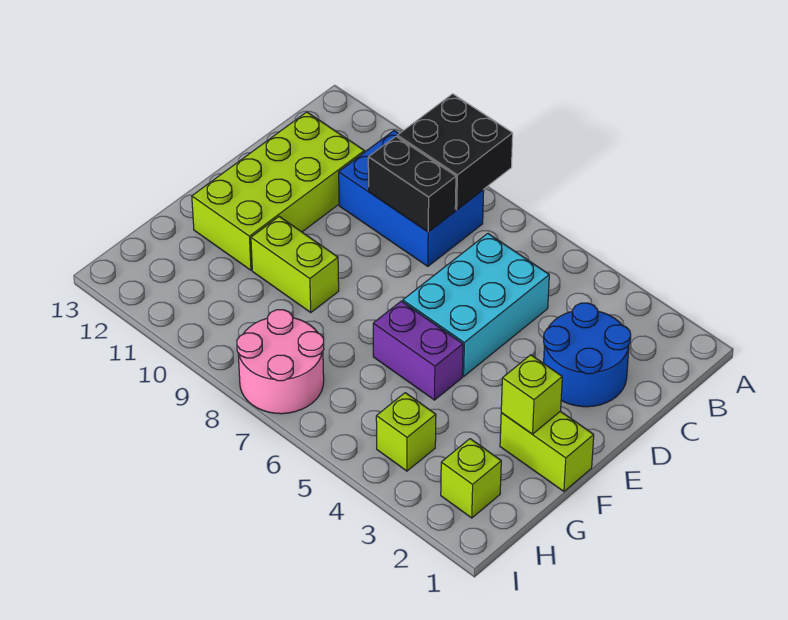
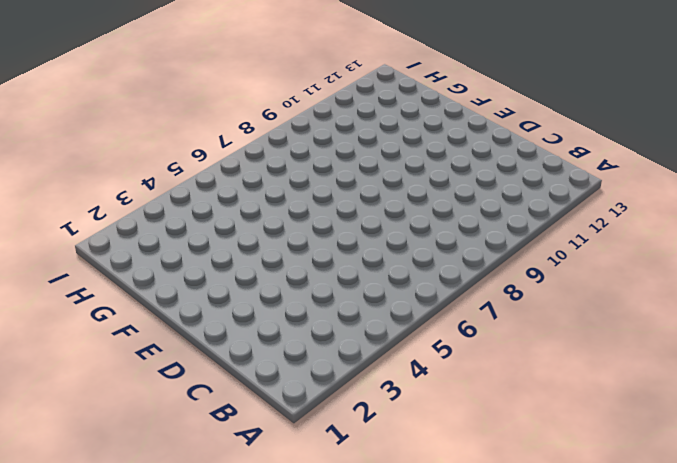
none -> blue 2x3 brick [339,131,484,266]
none -> blue 2x2 round brick [544,303,631,407]
none -> cyan 2x3 brick [403,234,549,376]

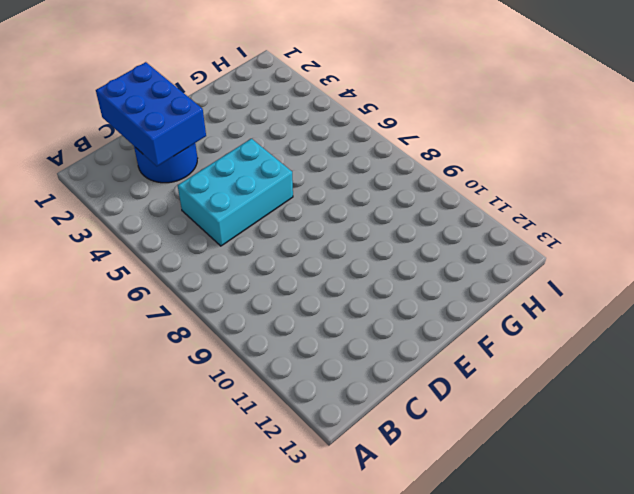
blue 2x3 brick [96,62,206,166] -> blue 2x3 brick moved to [339,131,484,266]
none -> lime 2x4 brick [192,112,364,270]
none -> lime 1x2 brick [500,411,594,491]
none -> purple 1x2 brick [373,301,463,400]

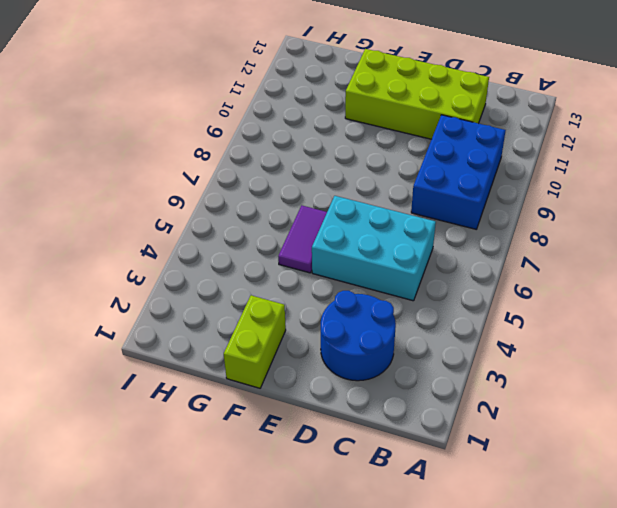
purple 1x2 tile [278,206,327,273] -> purple 1x2 brick [373,301,463,400]
none -> lime 1x2 brick [251,217,339,312]
none -> lime 1x1 brick [441,439,501,518]
none -> lime 1x1 brick [376,393,436,471]

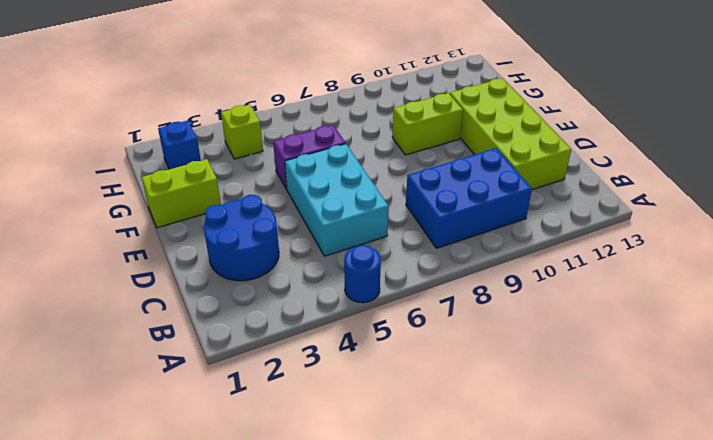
blue 1x1 round brick [344,245,381,303] -> none
blue 1x1 brick [158,121,201,169] -> lime 1x1 brick [441,439,501,518]
none -> pink 2x2 round brick [237,310,324,414]
none -> black 2x2 brick [397,94,513,210]
none -> black 1x2 brick [368,137,456,232]

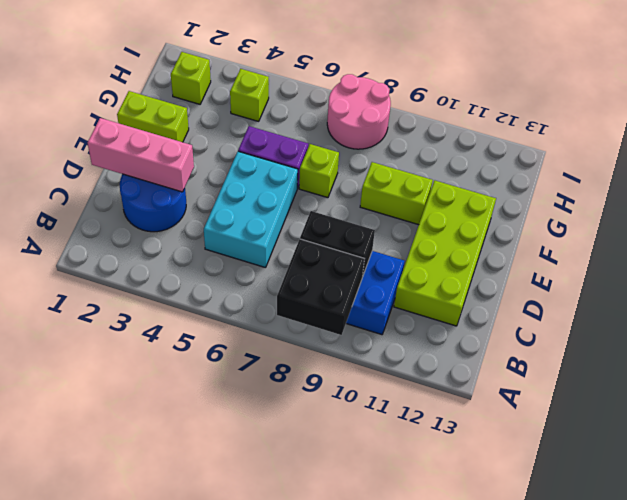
pink 1x3 brick [88,118,194,192] -> none
lime 1x1 brick [299,144,339,198] -> lime 1x1 brick moved to [501,355,562,434]

